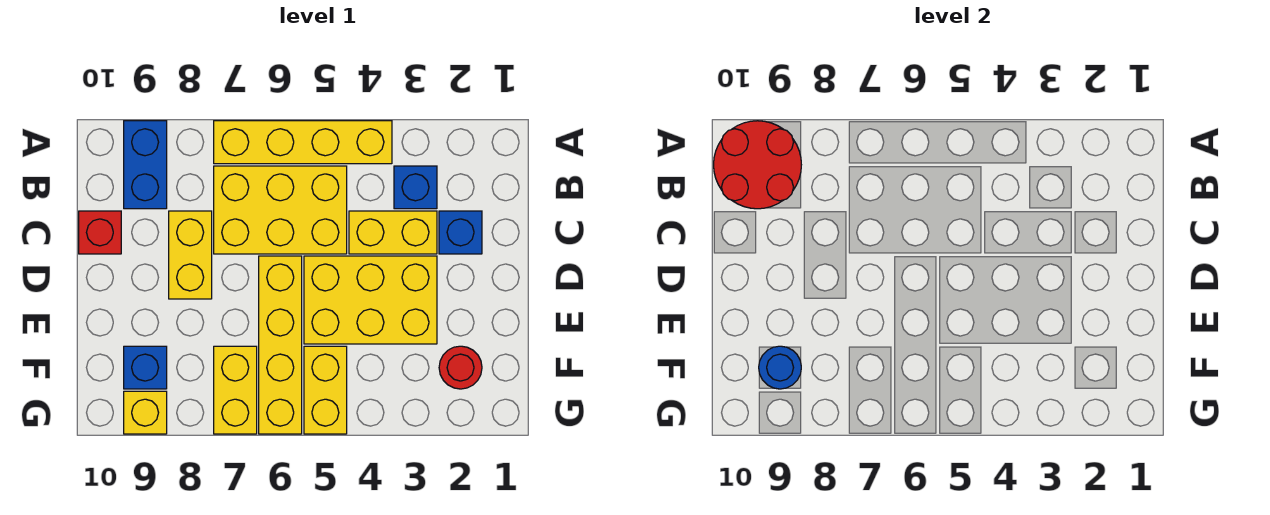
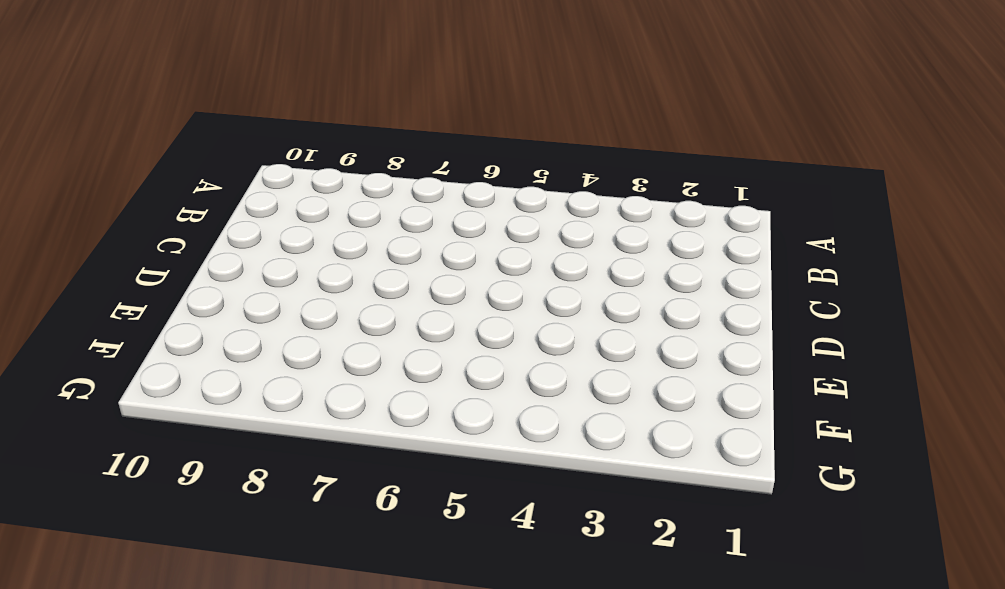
none -> yellow 1x4 brick [214,121,392,164]
none -> blue 1x2 brick [124,121,167,209]
none -> blue 1x1 brick [394,166,437,209]

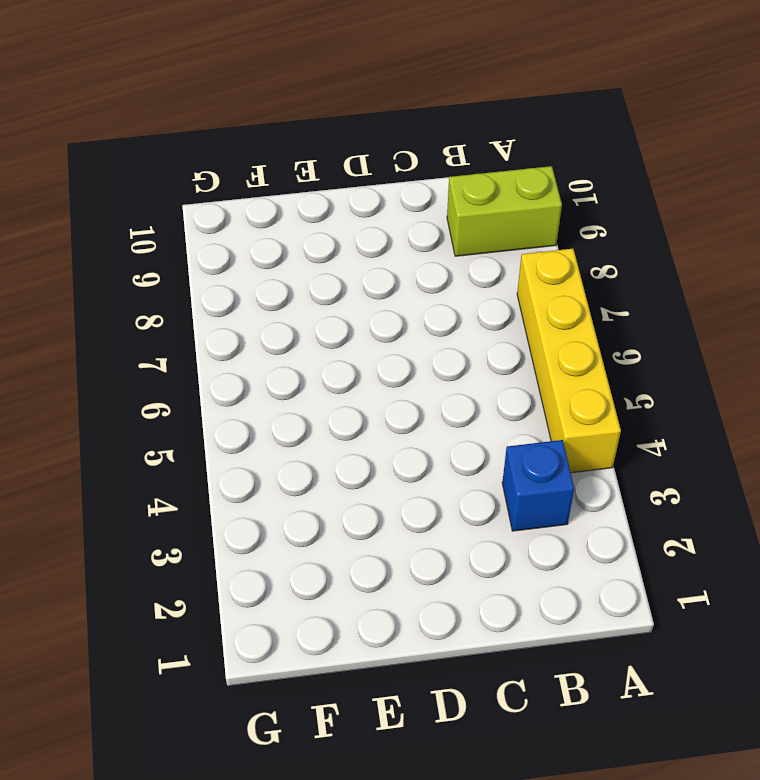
lime 1x2 brick [447,166,562,256] -> blue 1x2 brick [124,121,167,209]
none -> yellow 2x3 brick [214,166,347,254]
none -> blue 1x1 brick [439,211,482,254]
none -> yellow 1x2 brick [349,211,437,254]

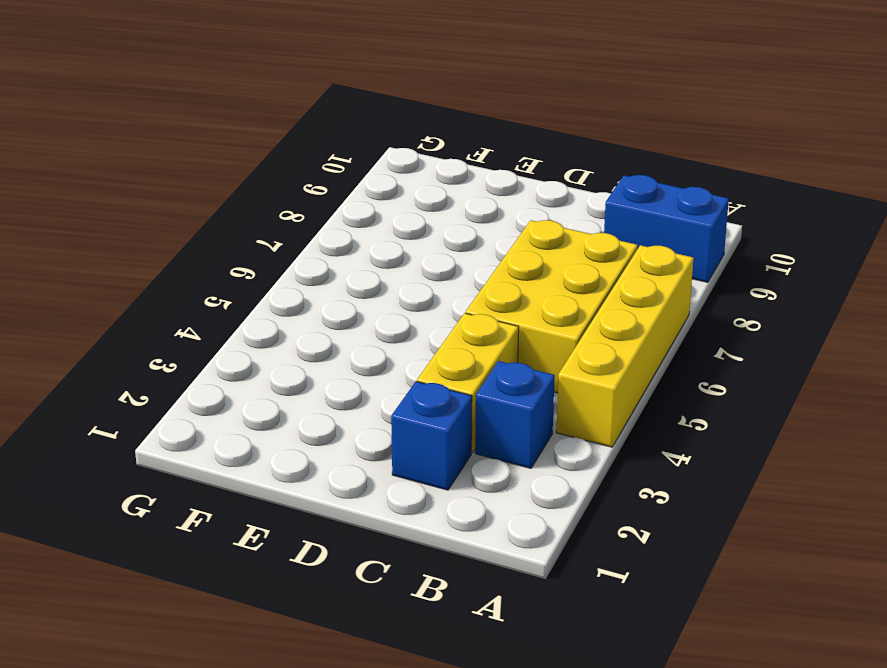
none -> yellow 1x2 brick [169,211,212,299]
none -> red 1x1 brick [79,211,121,254]
none -> yellow 2x3 brick [304,256,437,344]

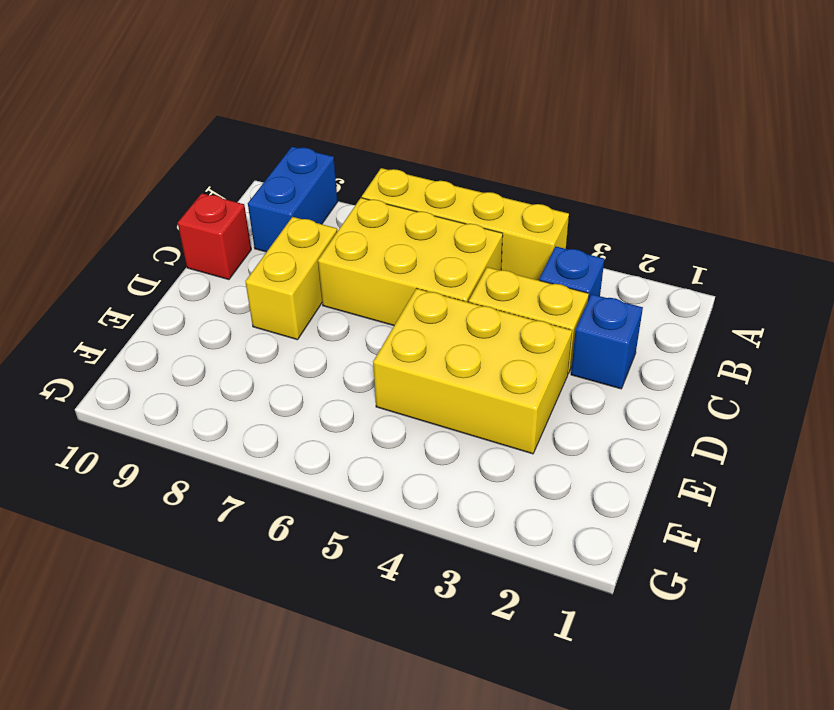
none -> yellow 1x4 brick [259,256,302,434]
none -> red 1x1 round brick [439,346,482,389]
none -> yellow 1x2 brick [304,346,347,434]

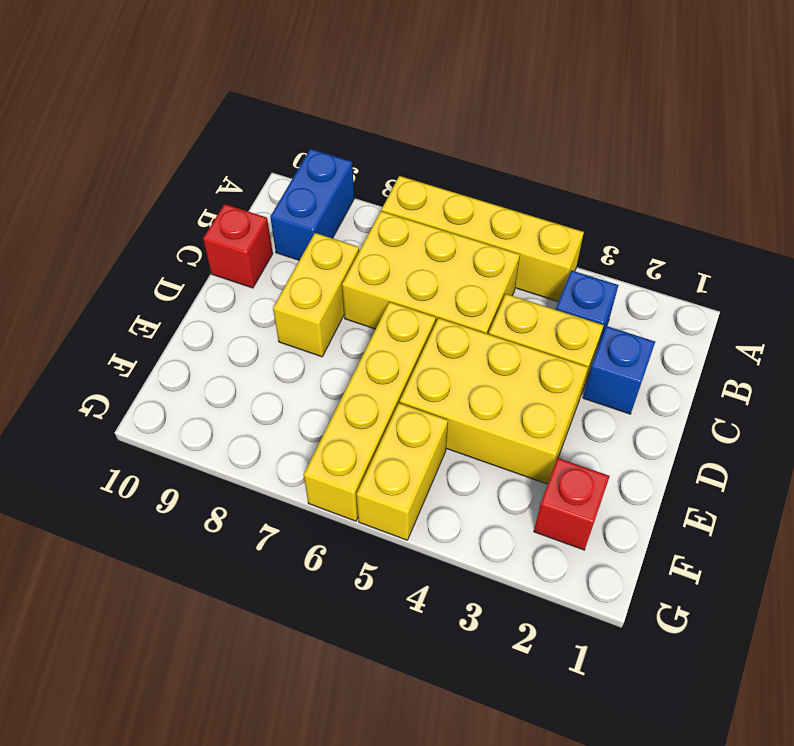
red 1x1 brick [534,458,610,550] -> red 1x1 round brick [439,346,482,389]
none -> yellow 1x2 brick [214,346,257,434]
none -> blue 1x1 brick [124,346,167,389]
none -> yellow 1x1 brick [124,391,167,434]

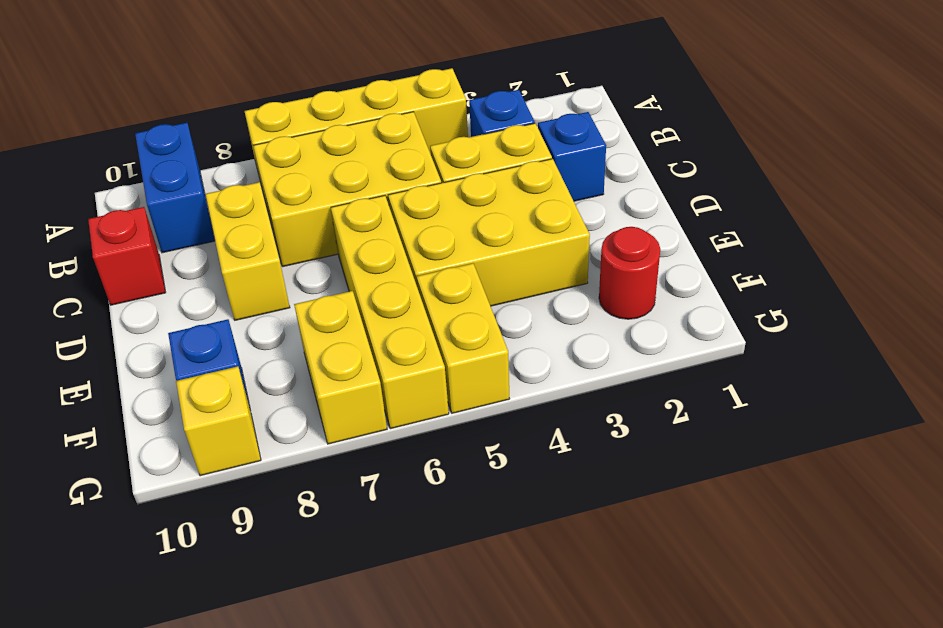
none -> red 2x2 round brick [714,121,801,209]
none -> blue 1x1 round brick [759,346,801,389]

